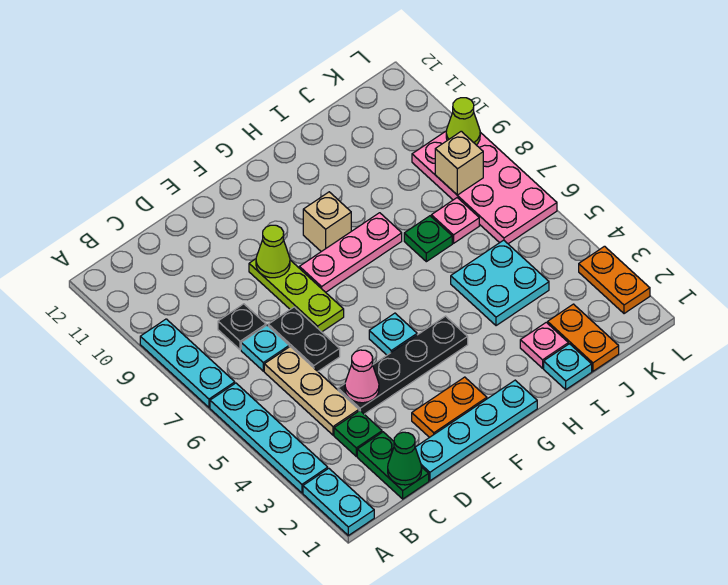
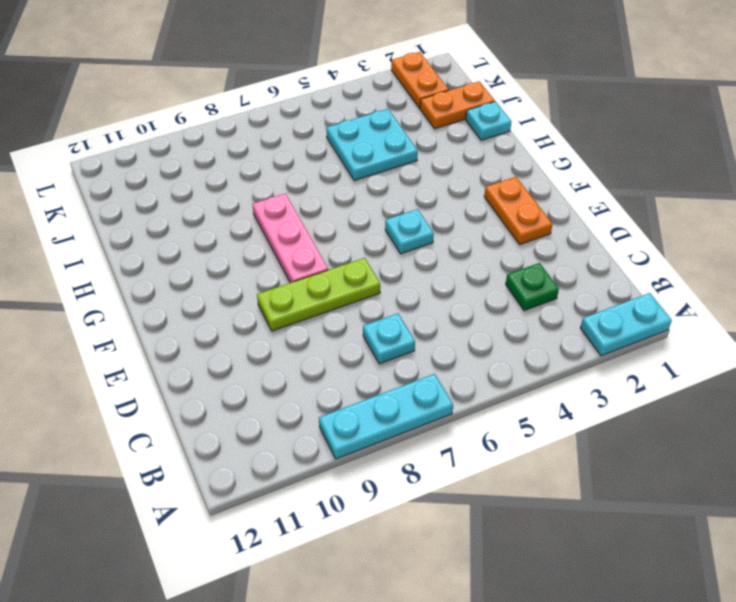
orange 1x2 plate [391,52,449,108] -> orange 1x2 plate turned to [579,246,650,314]
none -> cyan 1x4 plate [210,383,328,493]
none -> green 1x2 plate [357,432,429,499]
none -> tan 1x3 plate [264,347,359,435]

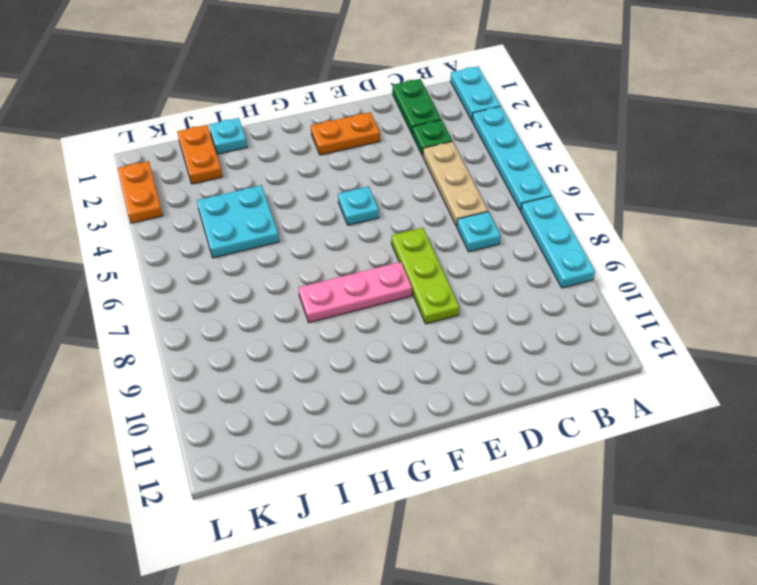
none -> black 1x1 plate [218,304,266,350]
none -> cyan 1x4 plate [415,380,537,481]
none -> black 1x4 plate [338,316,468,414]

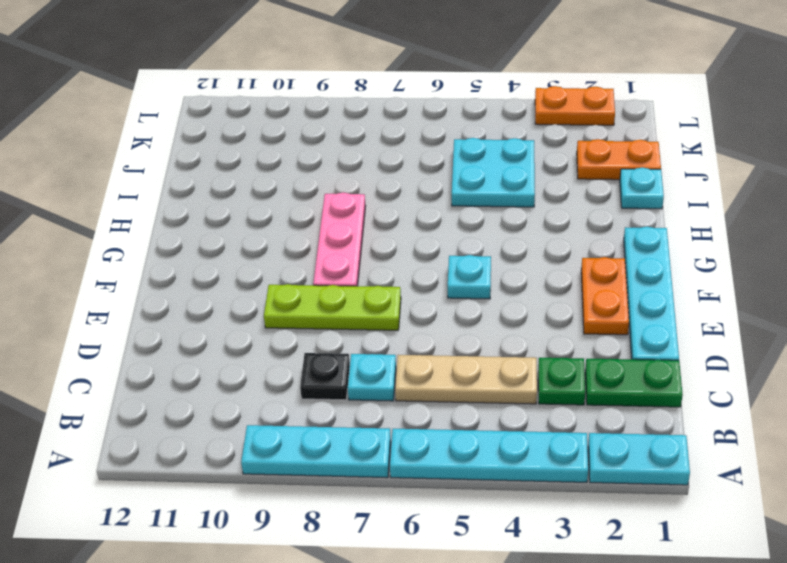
none -> black 1x4 plate [338,316,468,414]
none -> black 1x2 plate [268,307,340,371]
none -> tan 1x1 brick [303,192,351,252]

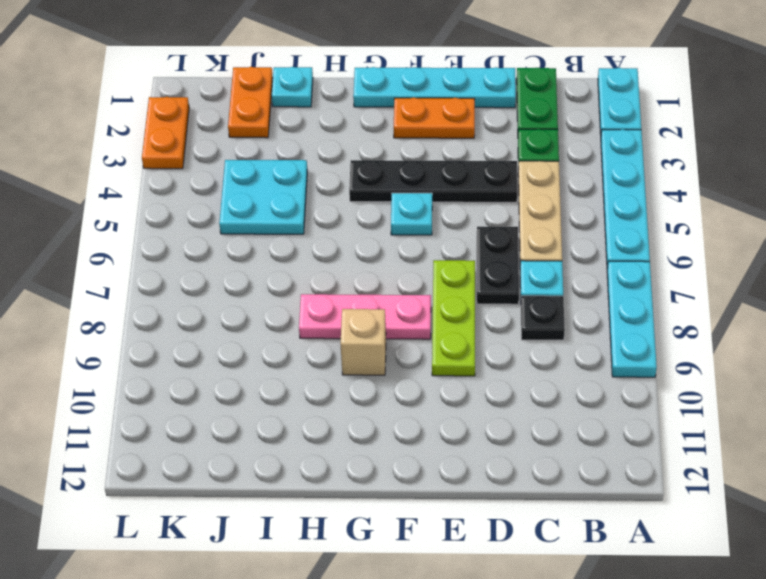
none -> pink 1x1 plate [520,322,568,368]
none -> green 1x1 plate [404,216,452,262]
none -> pink 1x1 plate [431,198,479,243]

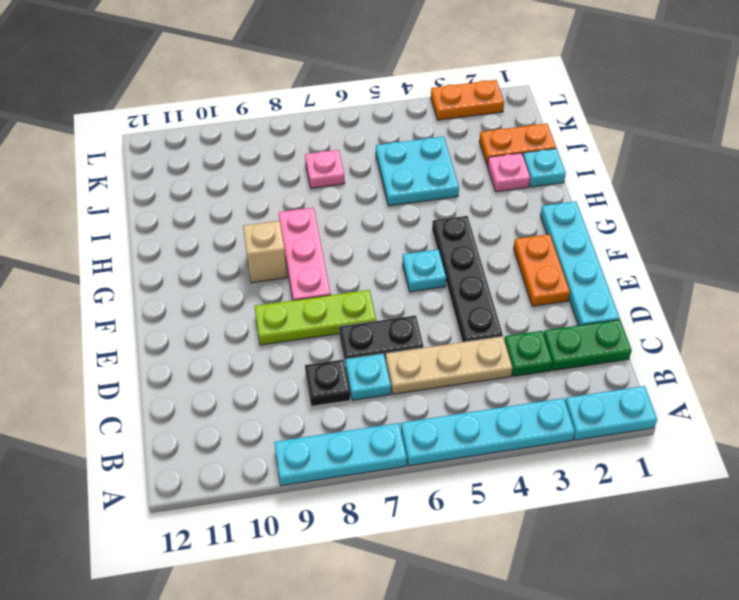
none -> green 1x1 plate [404,216,452,262]
none -> pink 2x4 plate [412,131,557,244]
none -> green 1x1 cone [388,432,422,485]

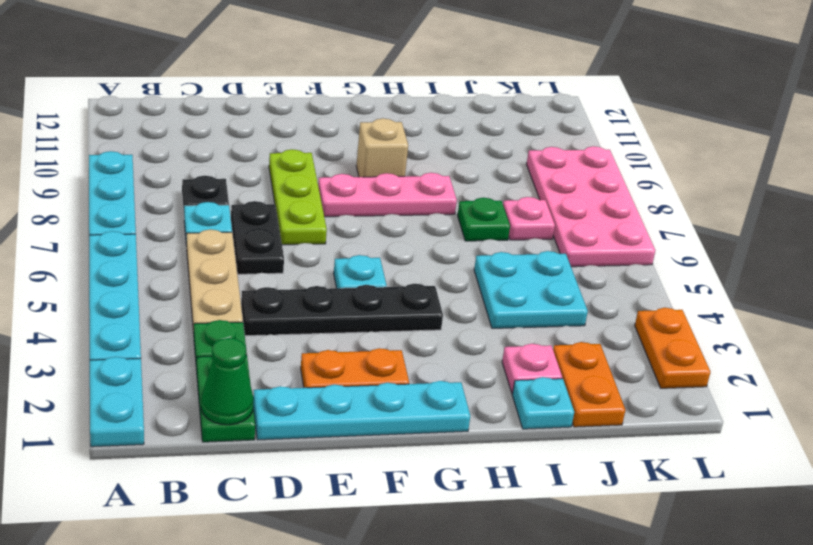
none -> pink 1x1 cone [345,350,379,403]
none -> lime 1x1 cone [256,225,290,278]
none -> tan 1x1 brick [435,131,483,195]

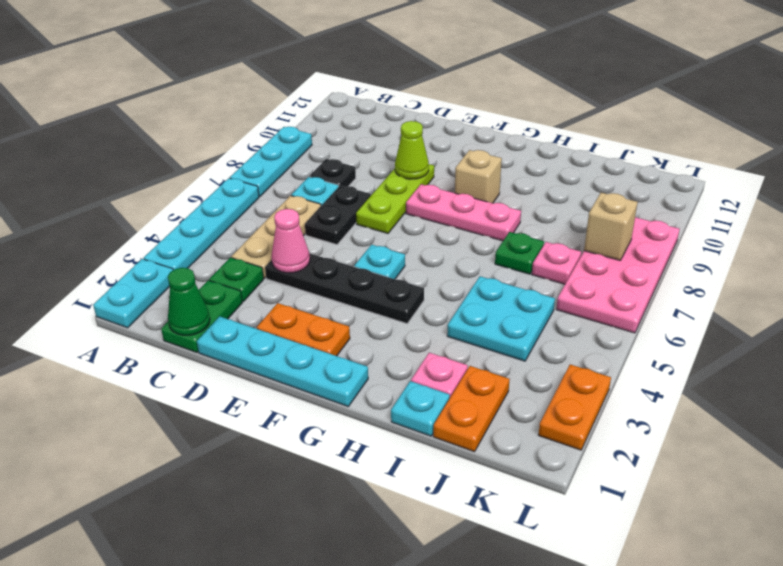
none -> lime 1x1 cone [446,98,480,145]

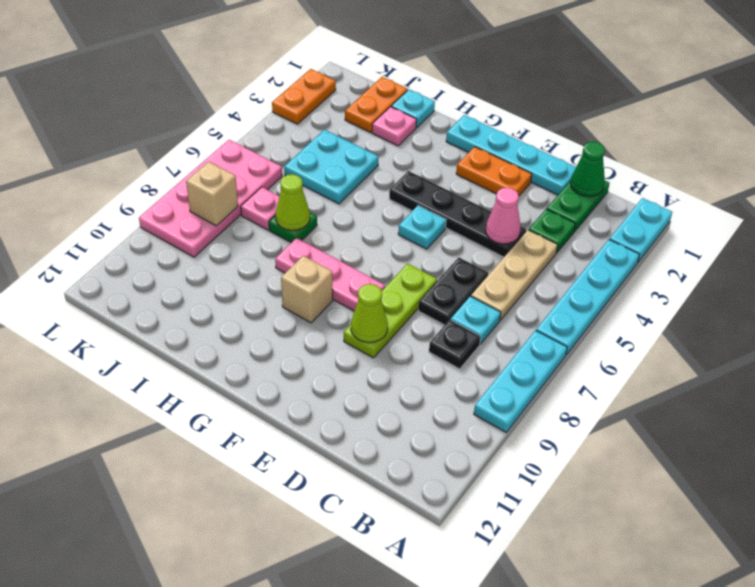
lime 1x1 cone [275,174,310,231] -> lime 1x1 cone moved to [446,98,480,145]

